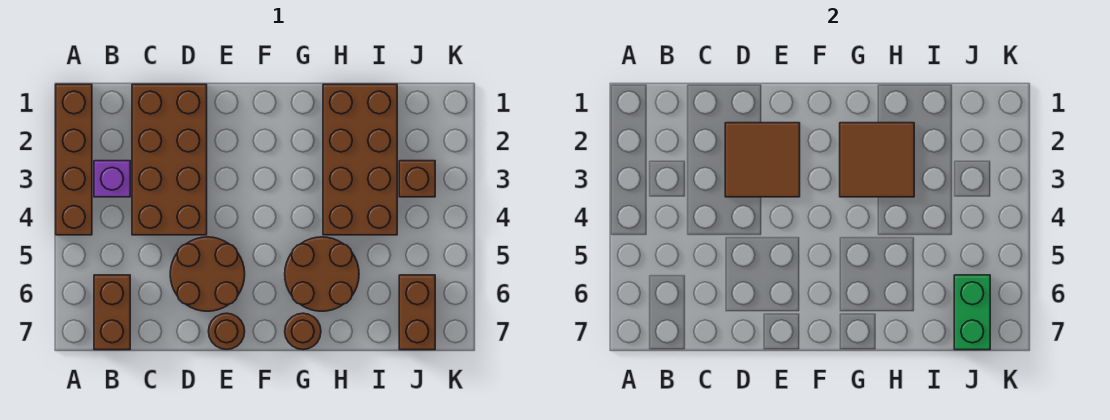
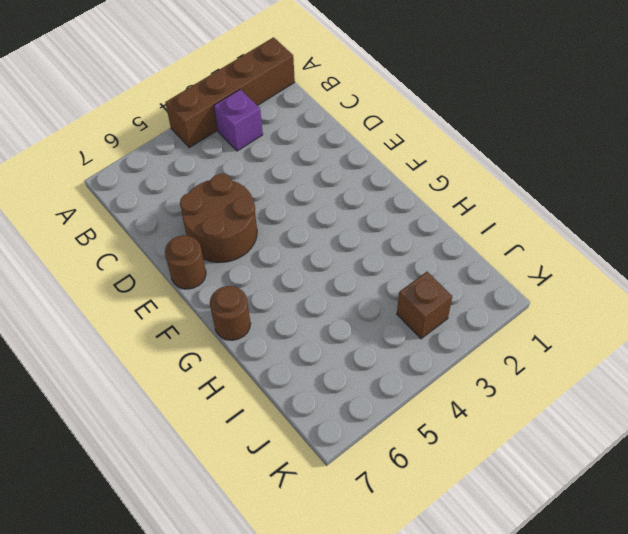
none -> brown 1x2 brick [94,275,130,350]
none -> brown 2x4 brick [132,84,207,235]
none -> brown 2x2 round brick [285,237,359,311]

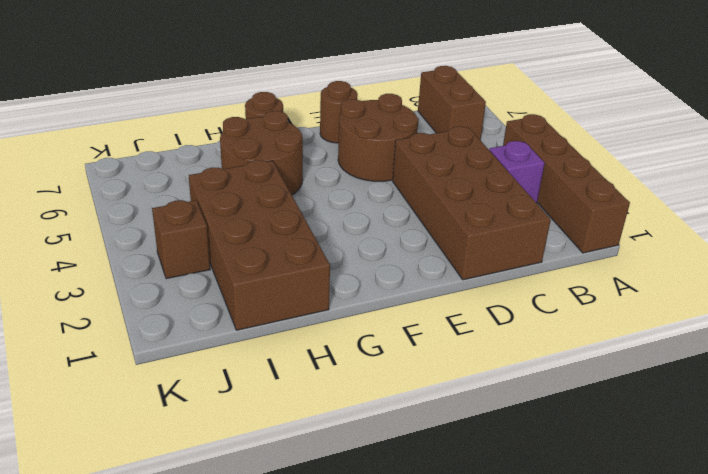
none -> brown 1x2 brick [399,275,435,350]
none -> brown 2x2 tile [725,123,800,197]
none -> brown 2x2 tile [840,123,914,197]

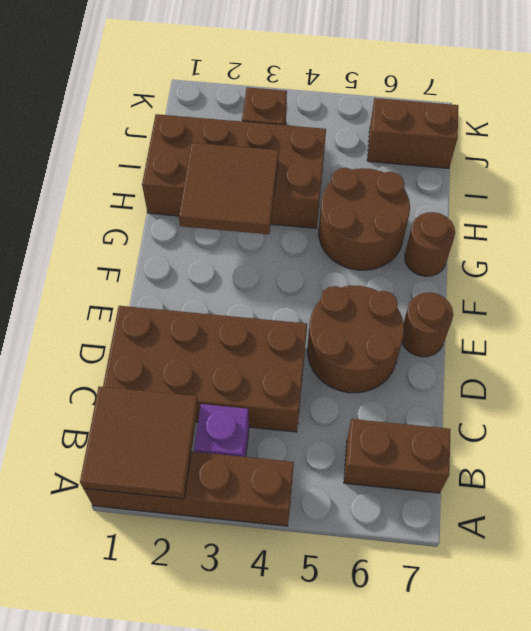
brown 2x2 tile [80,387,198,499] -> brown 2x2 tile moved to [725,123,800,197]
none -> green 1x2 brick [954,275,990,350]

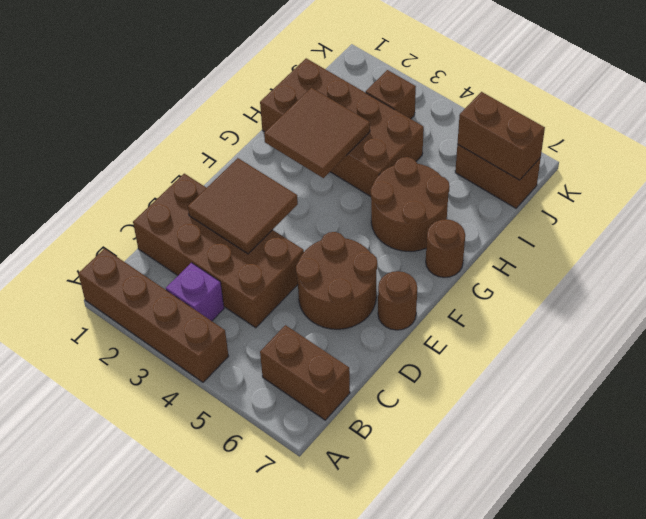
brown 1x2 brick [457,92,545,180] -> green 1x2 brick [954,275,990,350]

